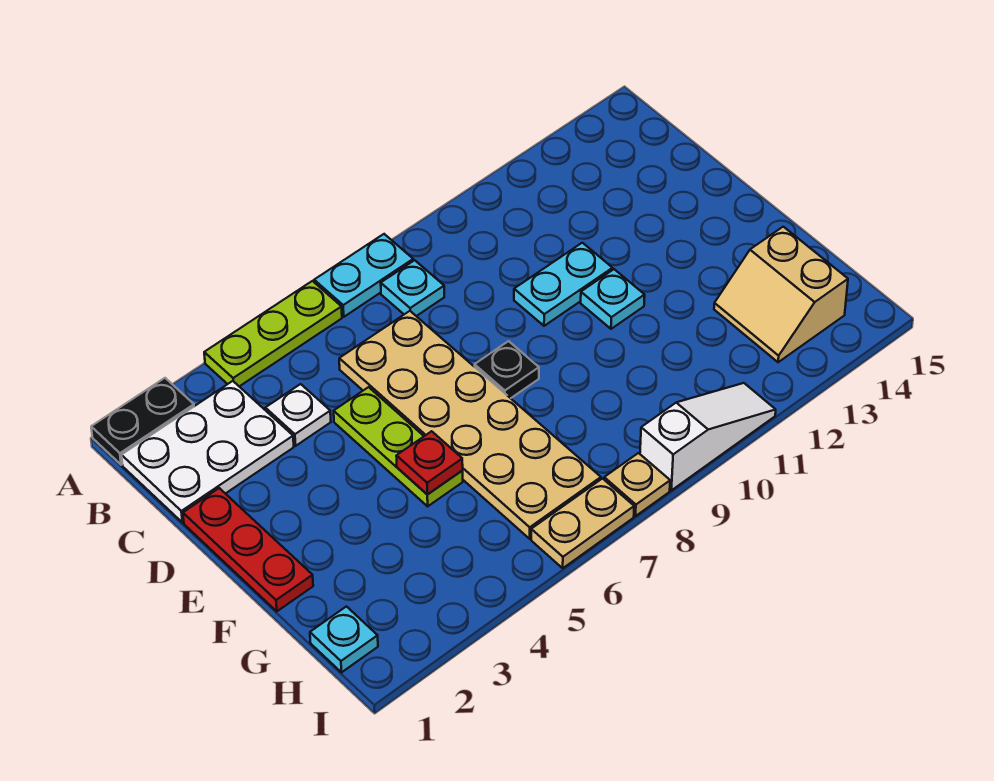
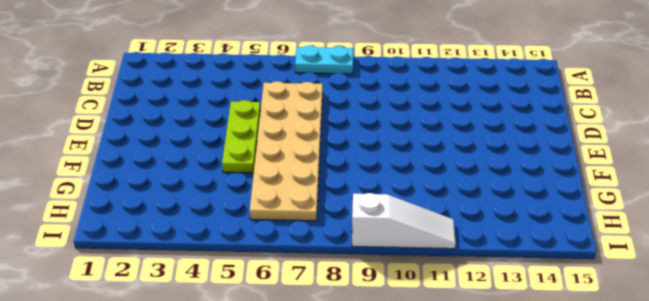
none -> black 1x2 plate [91,378,194,465]
none -> lime 1x3 plate [204,281,342,387]
none -> white 2x3 plate [121,381,294,523]

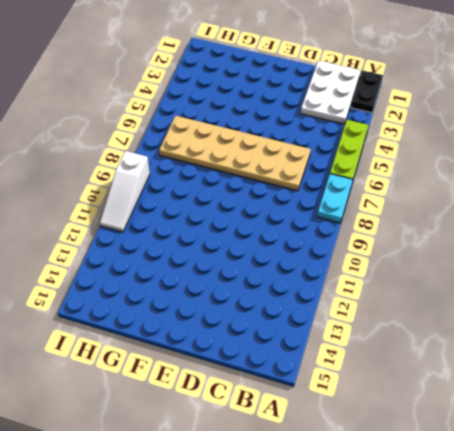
none -> cyan 1x1 plate [381,260,444,316]
none -> white 1x1 plate [265,384,331,446]
none -> red 1x3 plate [183,488,313,611]

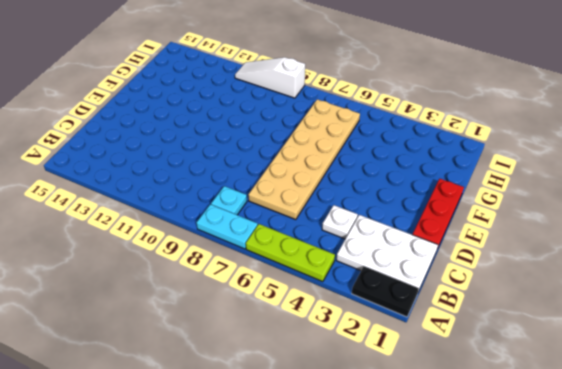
none -> lime 1x3 plate [334,387,463,506]
none -> cyan 1x2 plate [514,243,613,326]
none -> black 1x1 plate [475,341,539,398]

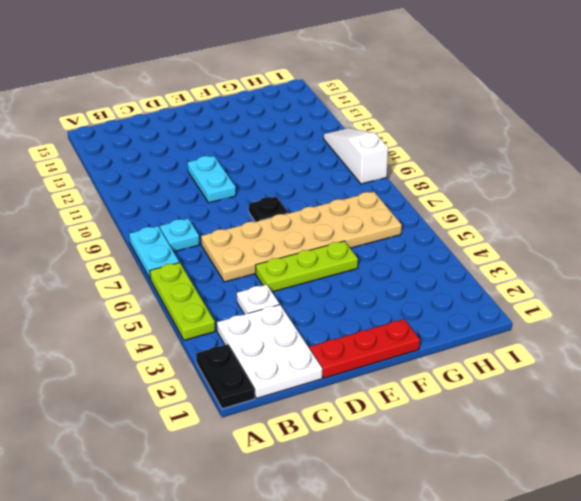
none -> cyan 1x1 plate [581,269,645,329]
none -> tan 2x2 slope [714,227,848,362]
none -> cyan 1x1 plate [310,607,378,672]

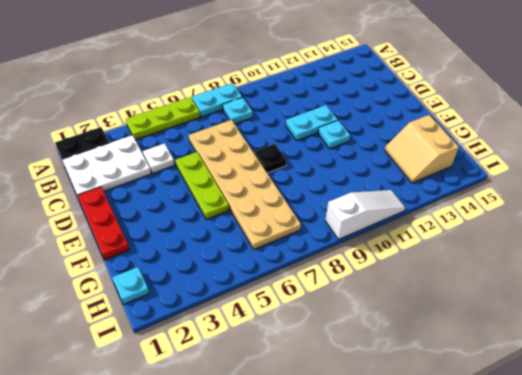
none -> tan 1x2 plate [531,479,634,568]
none -> tan 1x1 plate [604,453,670,516]
none -> red 1x1 plate [396,431,463,495]

